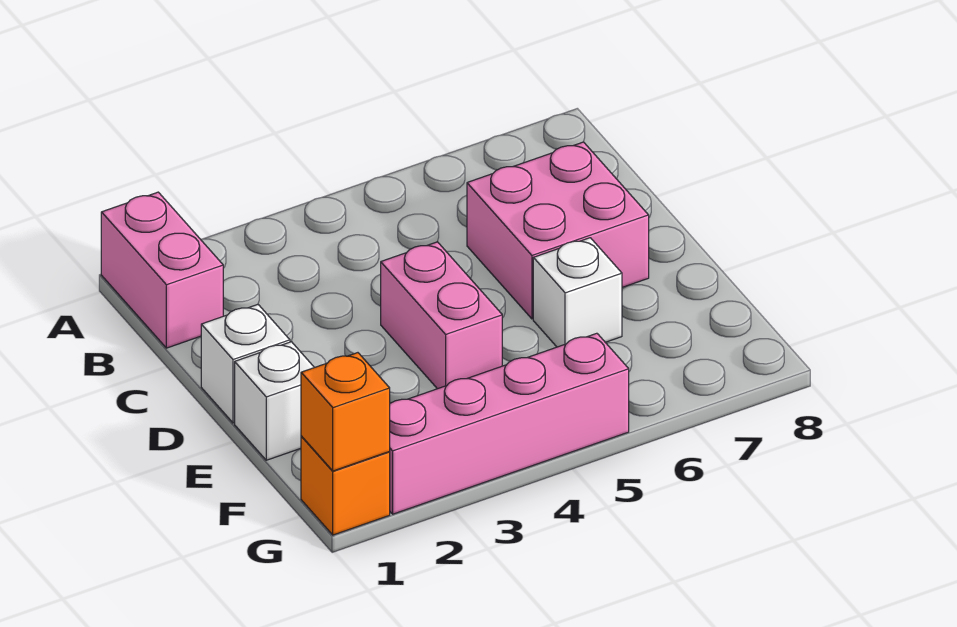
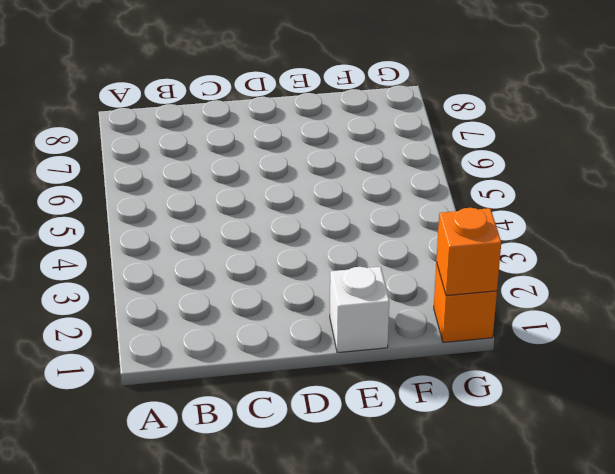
none -> pink 1x2 brick [101,192,223,348]
none -> pink 2x2 brick [467,142,649,319]

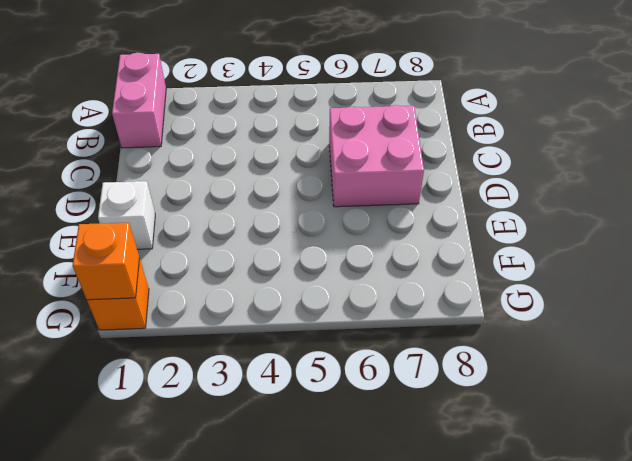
none -> white 1x1 brick [201,305,290,423]
none -> pink 1x2 brick [381,242,502,389]

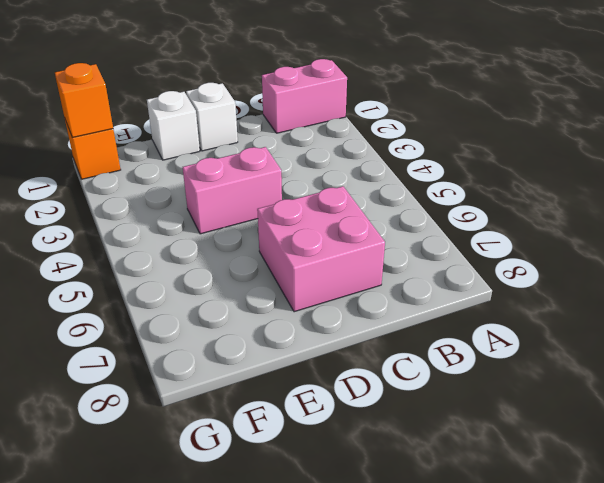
none -> white 1x1 brick [533,238,622,347]
none -> pink 1x4 brick [389,333,629,514]

